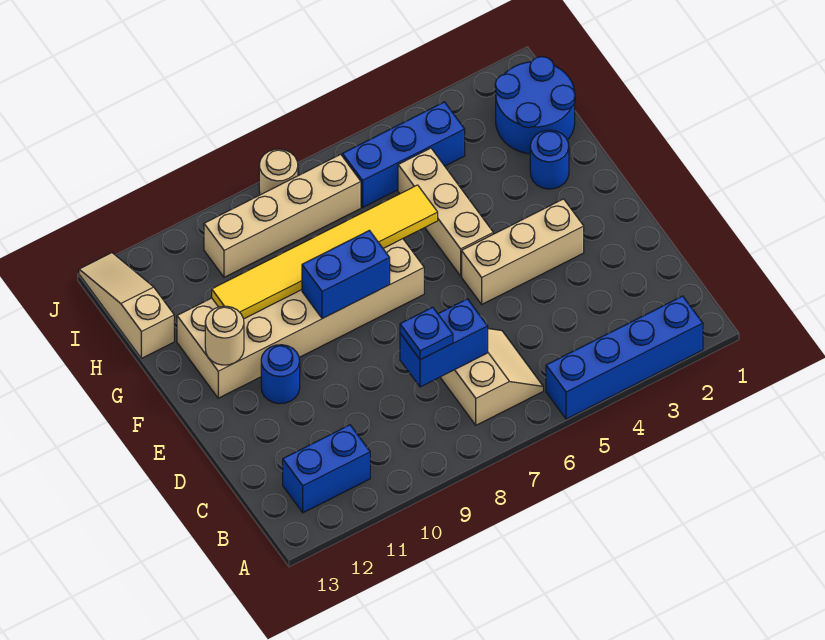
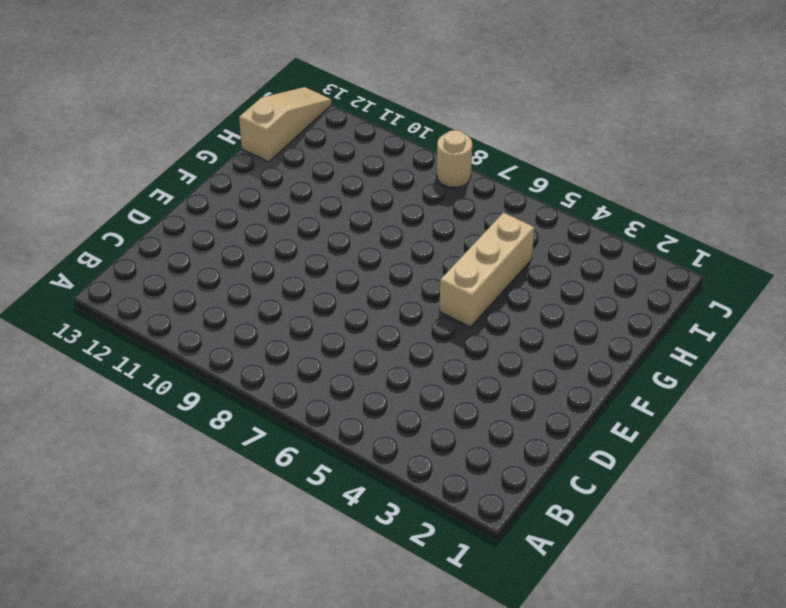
none -> blue 1x4 brick [546,296,703,419]
none -> tan 2x2 slope [440,329,543,425]
none -> blue 1x2 brick [283,425,370,513]

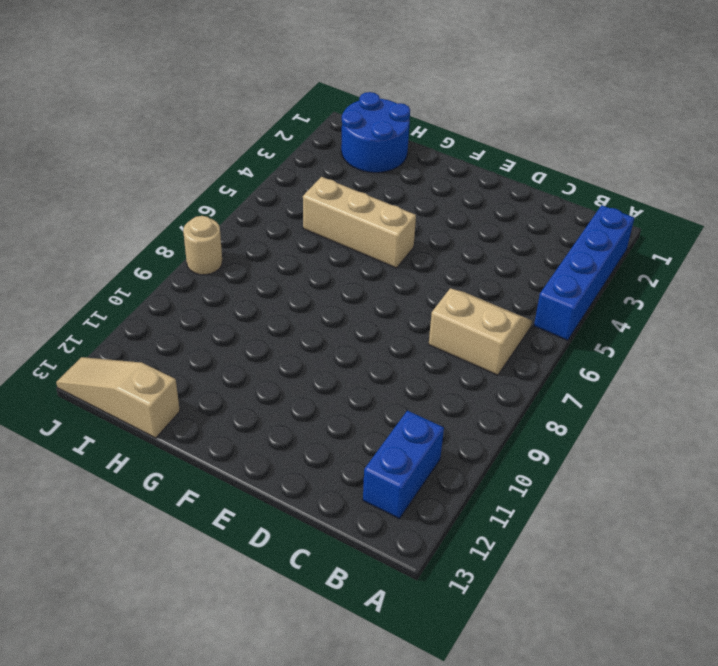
none -> tan 1x3 brick [462,199,584,304]
none -> blue 1x1 round brick [261,345,300,404]
none -> tan 2x6 brick [177,239,424,398]

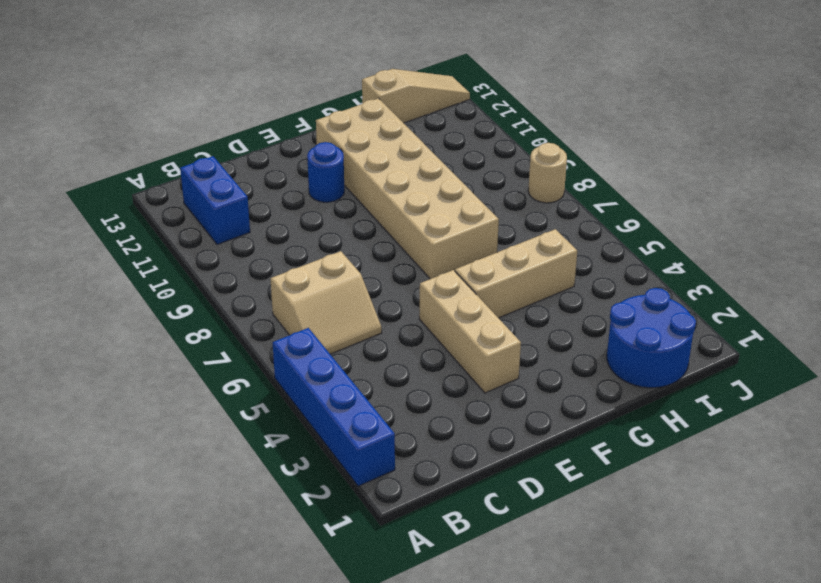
none -> blue 1x1 round brick [530,130,569,189]
none -> blue 1x3 brick [342,102,465,207]
none -> tan 1x4 brick [204,154,361,277]

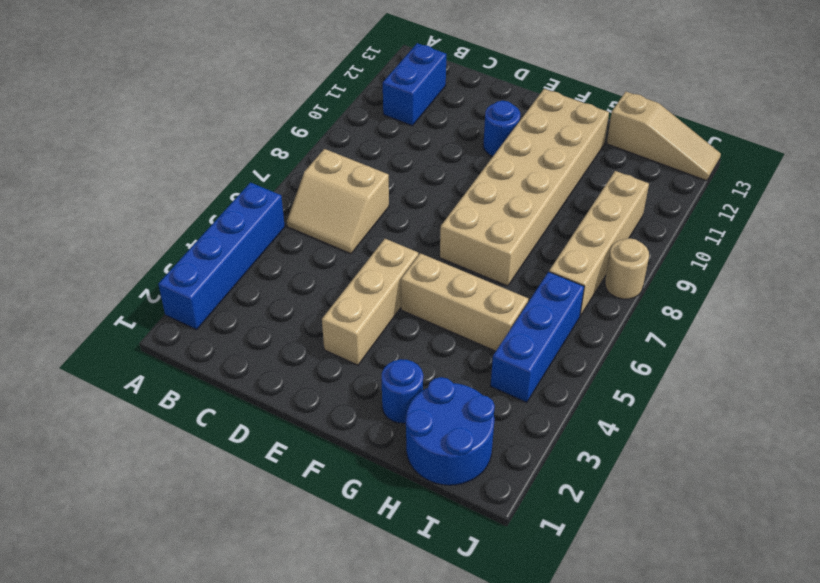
none -> blue 1x2 brick [400,299,488,387]
none -> blue 1x2 brick [302,230,390,319]
none -> tan 1x1 round brick [205,306,244,365]

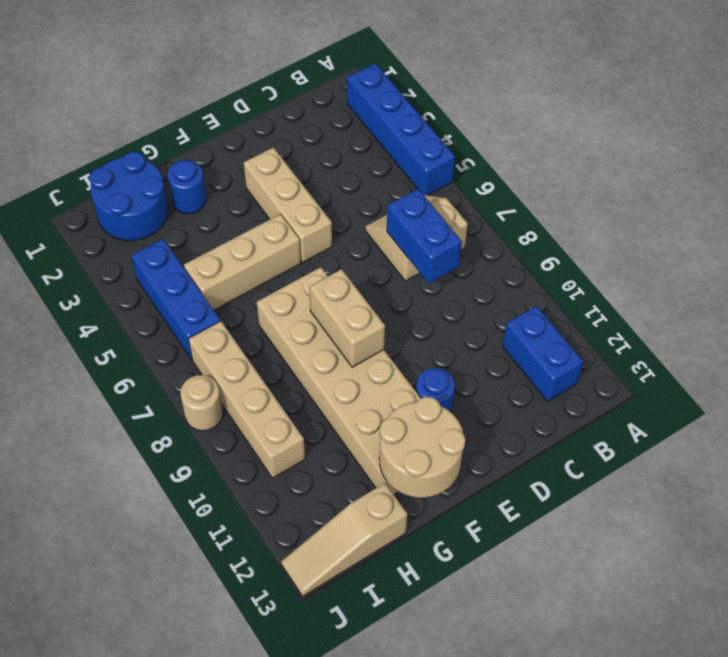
tan 1x2 brick [309,269,385,367] -> blue 1x2 brick [302,230,390,319]
tan 2x2 round brick [379,397,466,498] -> tan 1x1 round brick [205,306,244,365]
none -> yellow 1x6 tile [212,185,438,319]
none -> blue 1x1 plate [400,307,453,360]

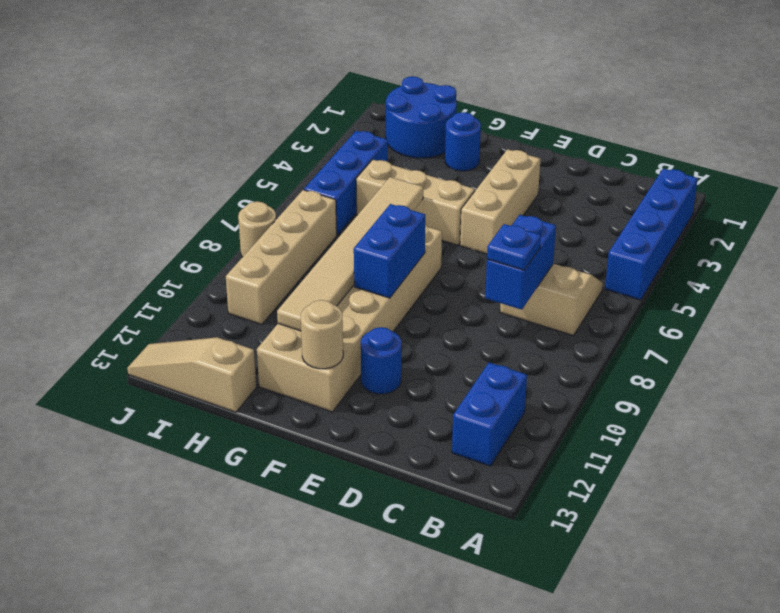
tan 1x6 tile [277,177,423,331] -> yellow 1x6 tile [212,185,438,319]

